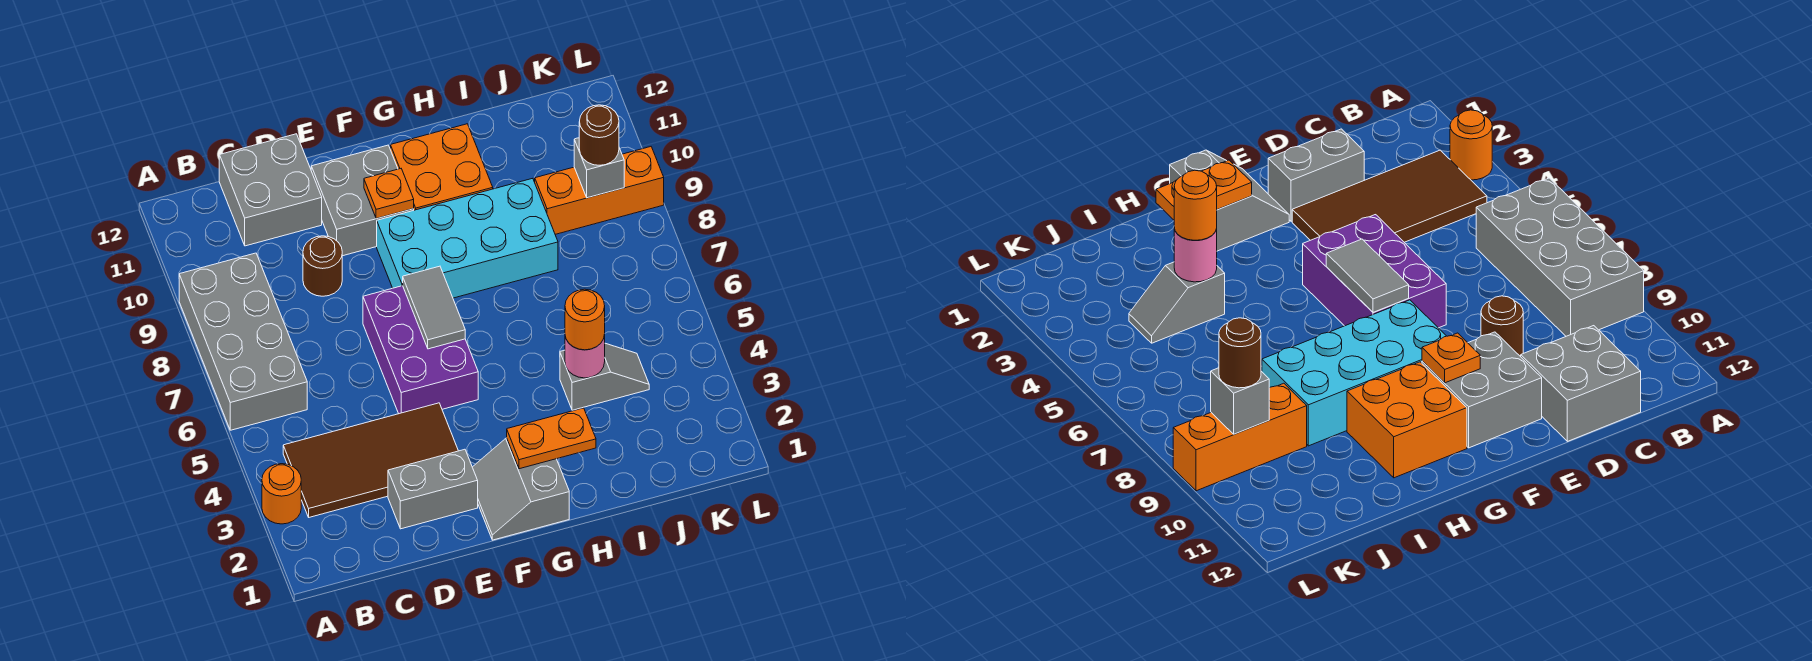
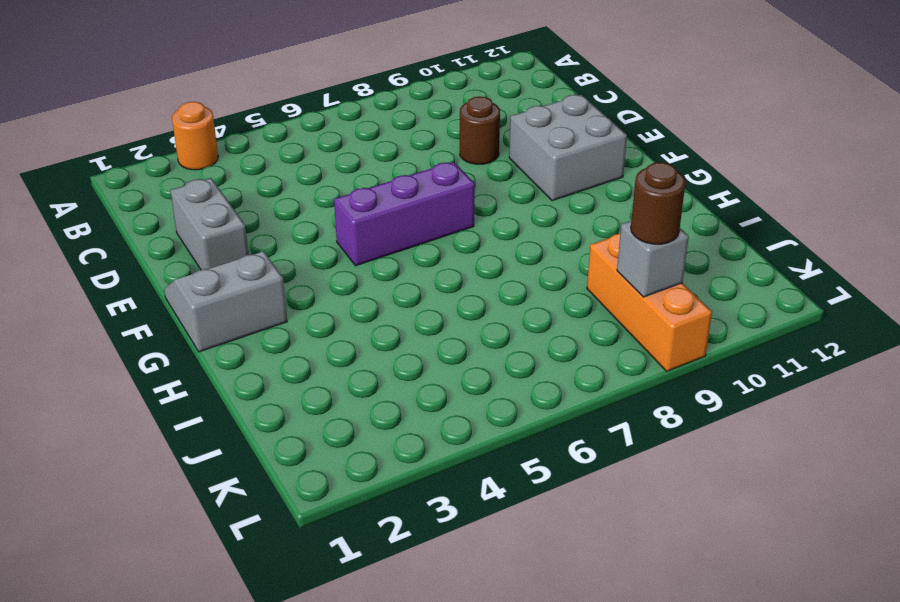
purple 1x3 brick [334,162,475,266] -> purple 2x3 brick [363,286,478,414]
none -> grey 2x4 brick [179,253,307,430]
none -> brown 2x4 tile [283,403,458,517]
none -> grey 2x2 brick [219,134,322,246]

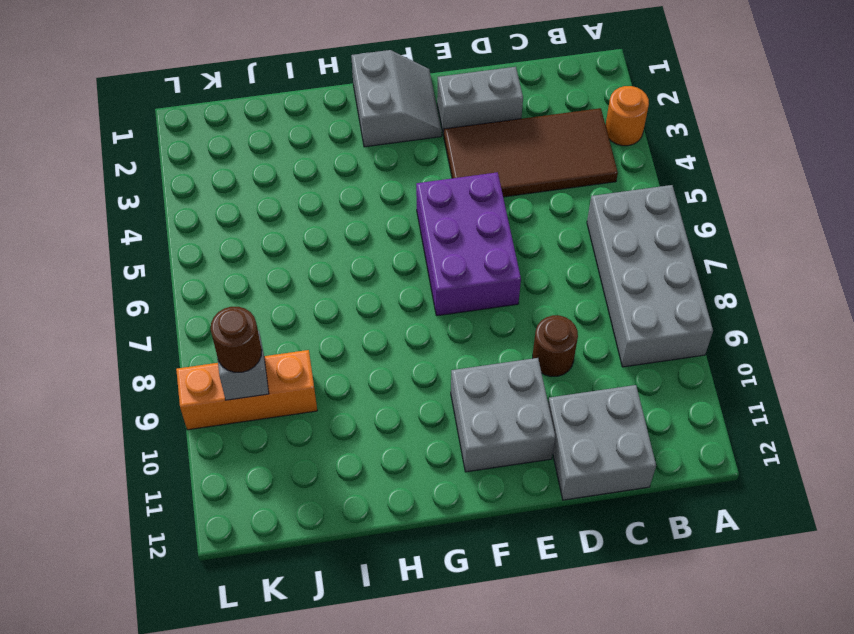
none -> cyan 2x4 brick [377,178,558,298]
none -> orange 2x2 brick [390,124,493,210]
none -> grey 1x2 slope [560,343,649,410]

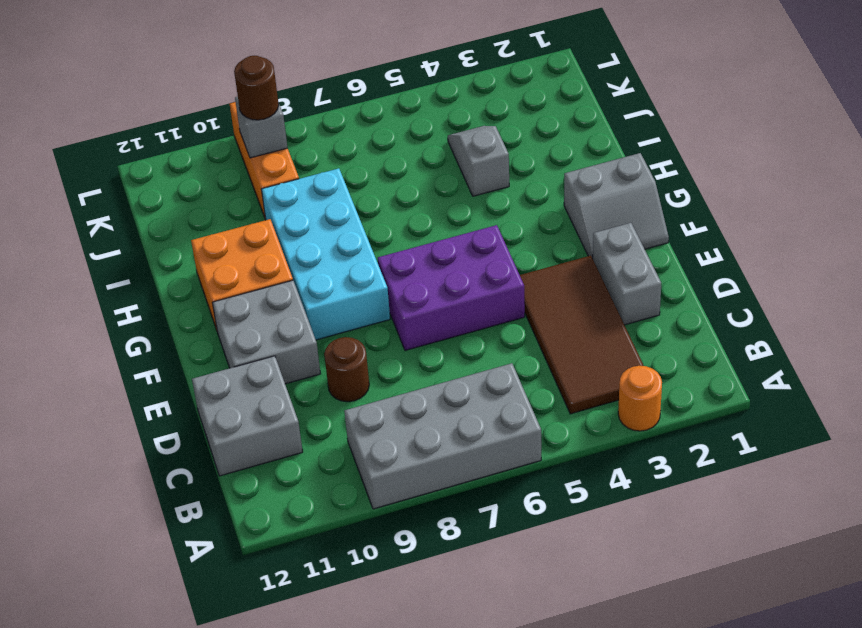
none -> grey 1x2 tile [403,266,465,349]
none -> orange 1x1 plate [364,169,414,219]
none -> orange 1x2 plate [507,408,596,469]

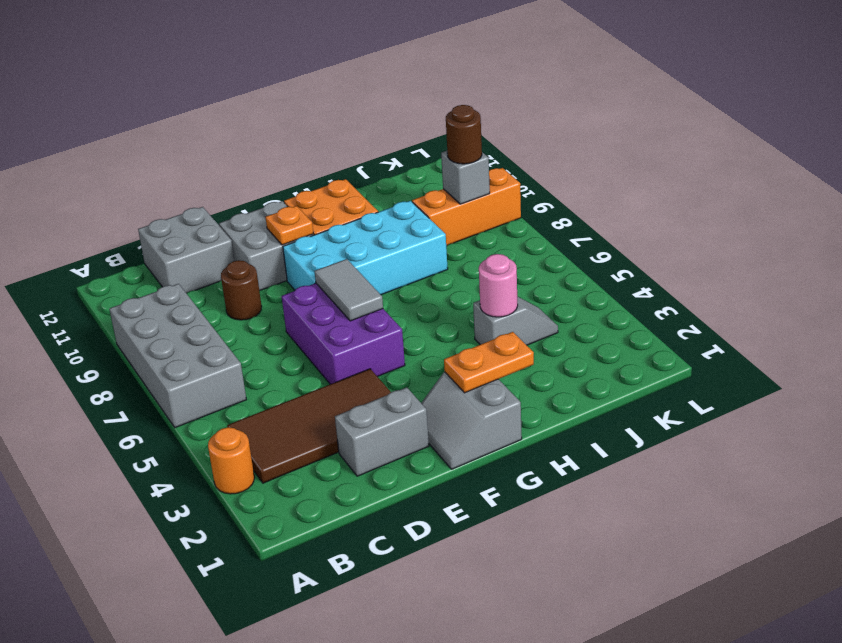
none -> orange 1x1 round brick [565,289,605,350]

